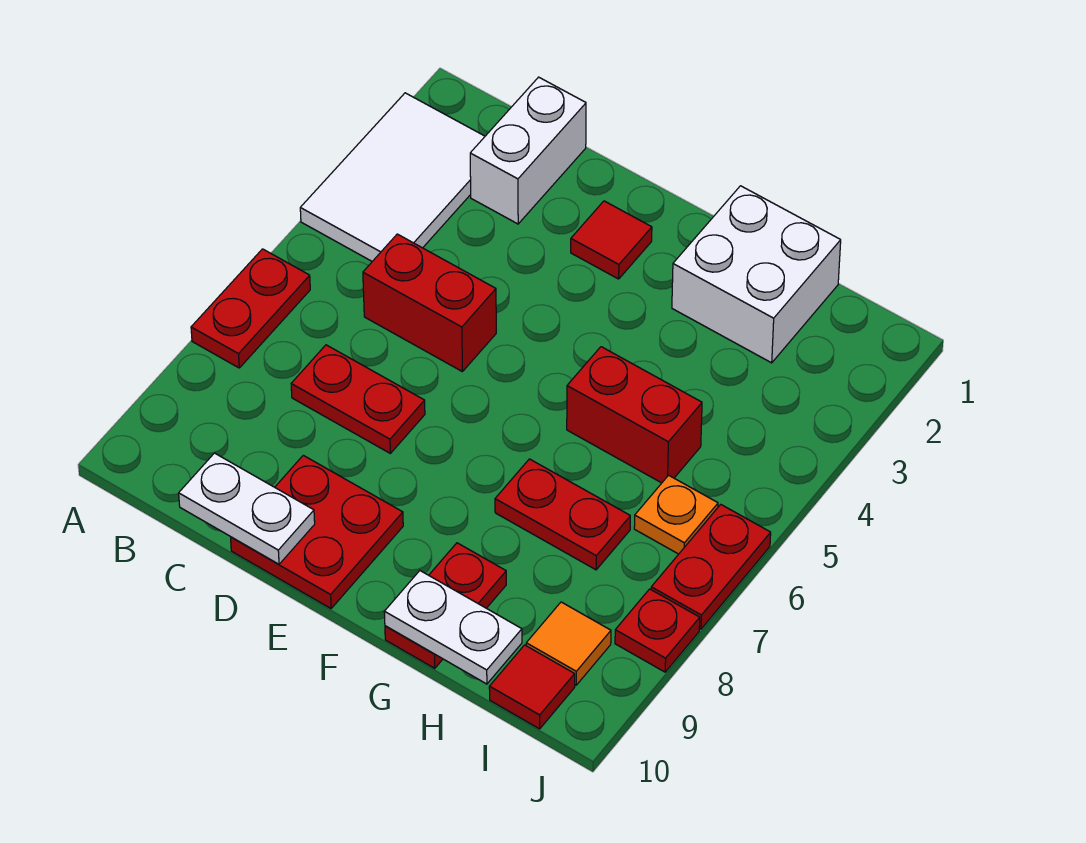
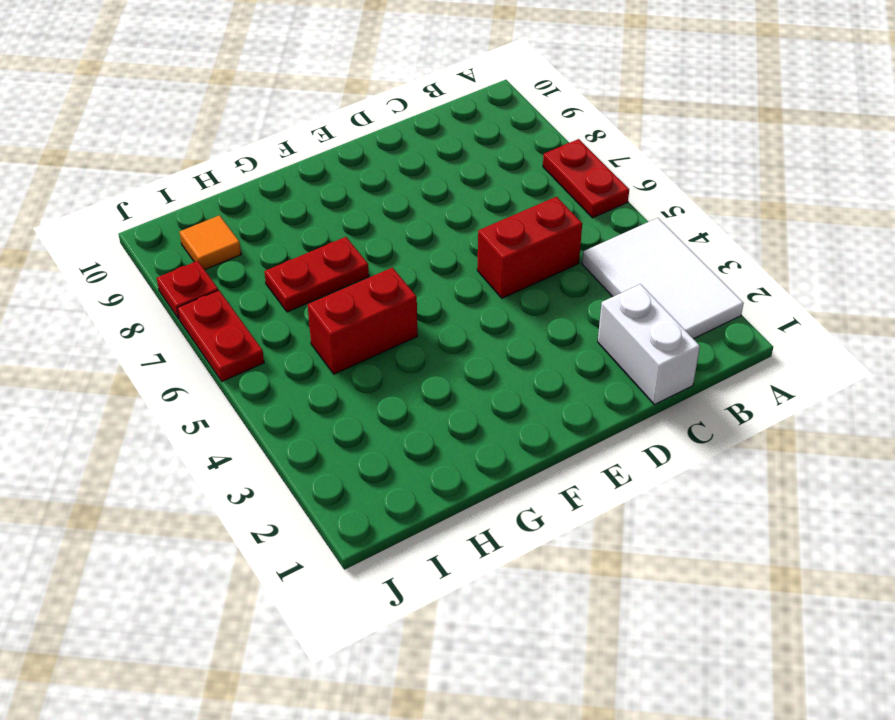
none -> red 1x2 plate [291,345,425,453]
none -> red 2x2 plate [231,455,403,608]
none -> red 1x1 tile [571,201,652,279]

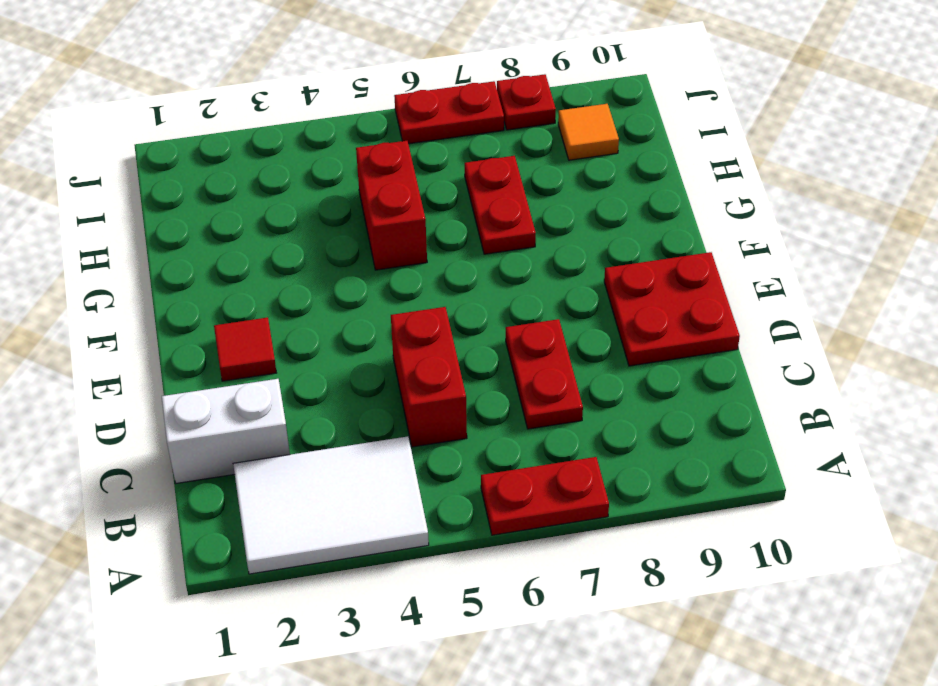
none -> white 2x2 brick [672,186,841,363]
none -> red 1x2 plate [385,543,506,668]
none -> orange 1x1 plate [634,475,718,554]

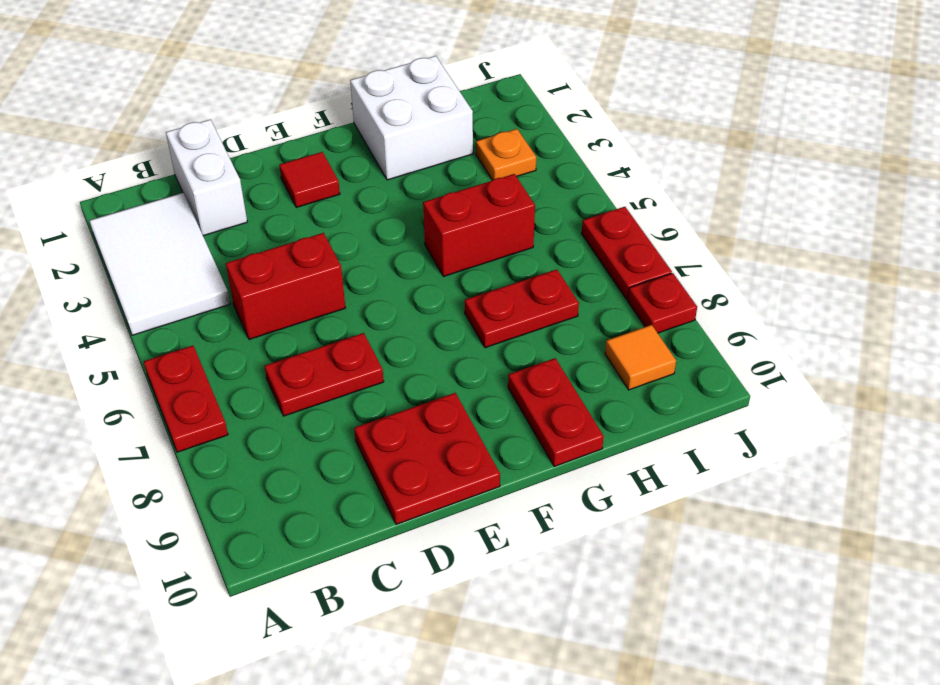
orange 1x1 plate [476,129,536,180] -> orange 1x1 plate moved to [634,475,718,554]
none -> red 1x1 tile [489,645,575,729]
none -> white 1x2 plate [179,453,315,564]
none -> white 1x2 plate [384,571,522,684]

